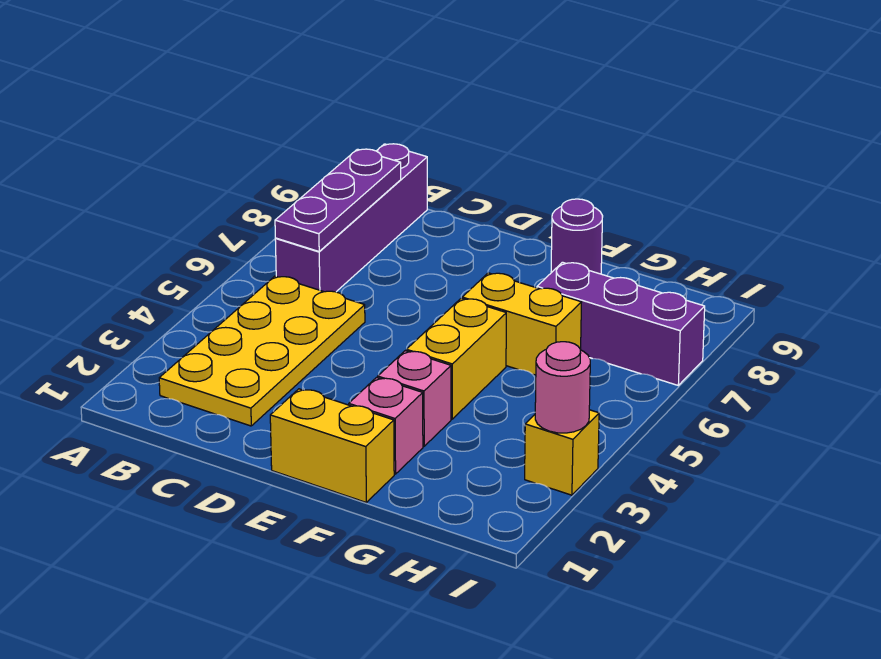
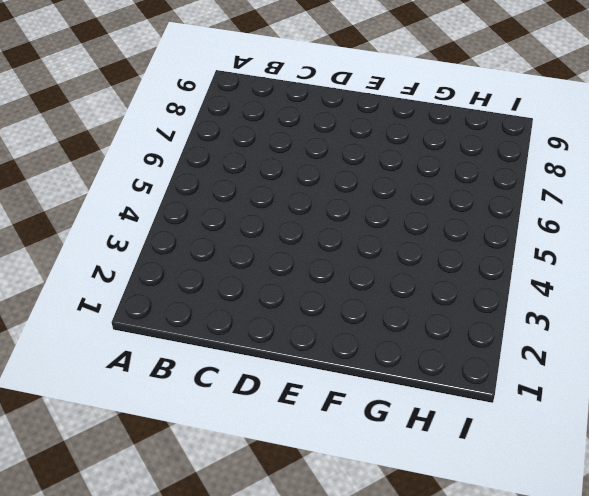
none -> yellow 2x4 plate [159,276,365,426]
none -> purple 1x4 brick [275,144,427,292]
none -> yellow 1x2 brick [270,389,394,502]

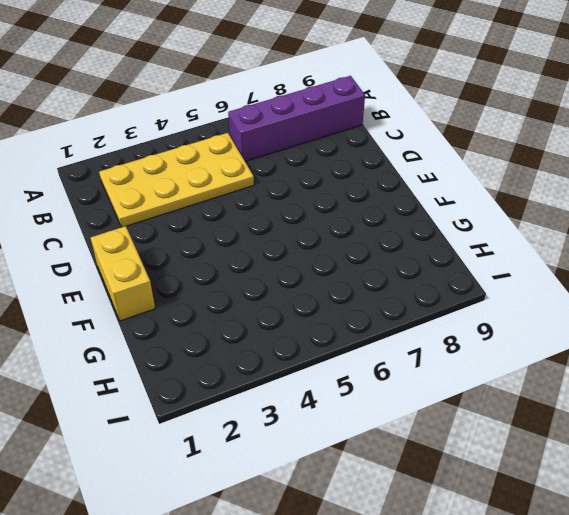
none -> pink 1x1 brick [349,378,423,474]
none -> pink 1x1 brick [378,351,451,446]
none -> yellow 1x2 brick [406,298,506,419]

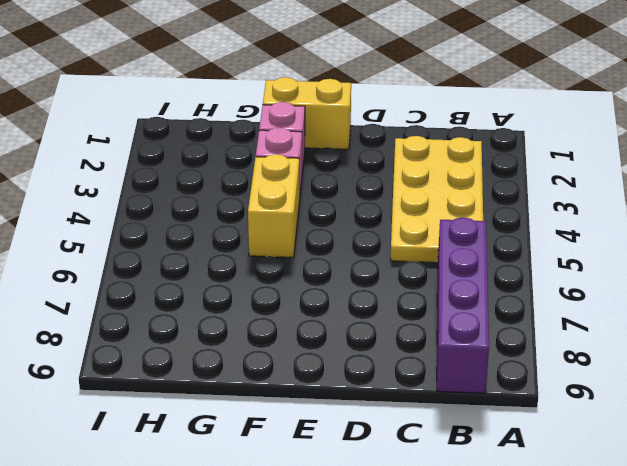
none -> yellow 1x2 brick [462,273,582,375]
none -> purple 1x1 round brick [551,199,603,274]
none -> purple 1x3 brick [537,262,705,385]

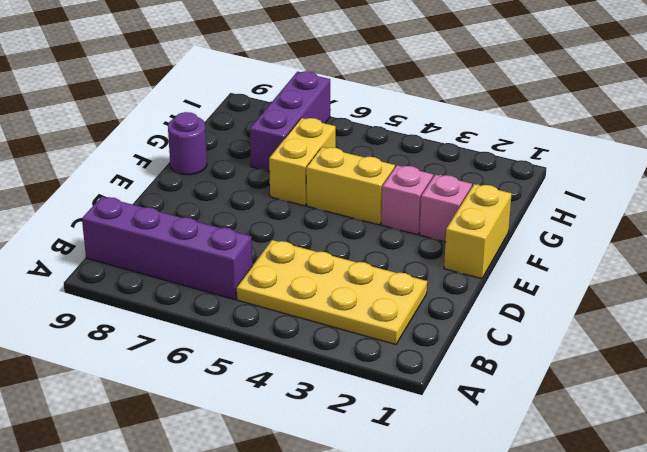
none -> yellow 1x1 brick [525,410,599,495]
none -> purple 1x3 plate [275,149,401,251]
none -> pink 1x1 round brick [535,342,590,433]

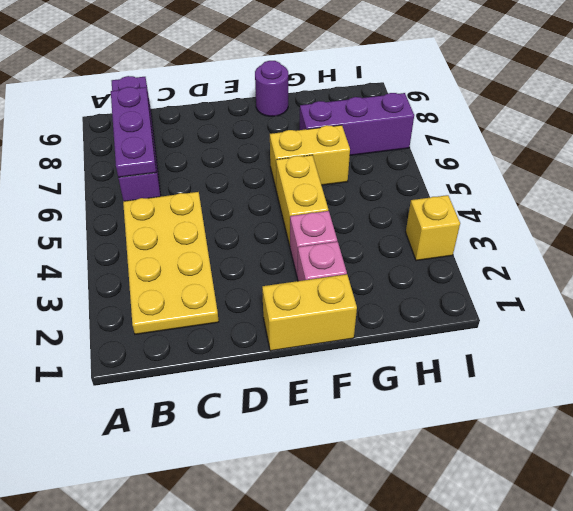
none -> pink 1x1 round brick [535,342,590,433]

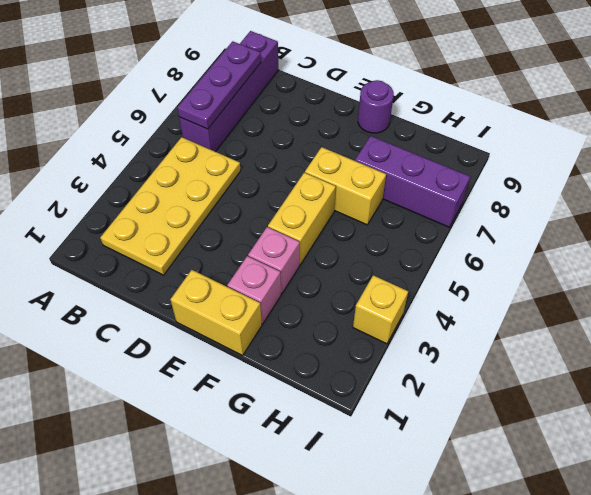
none -> pink 1x1 round brick [535,342,590,433]

